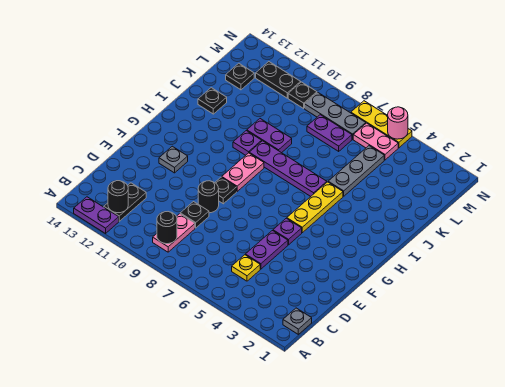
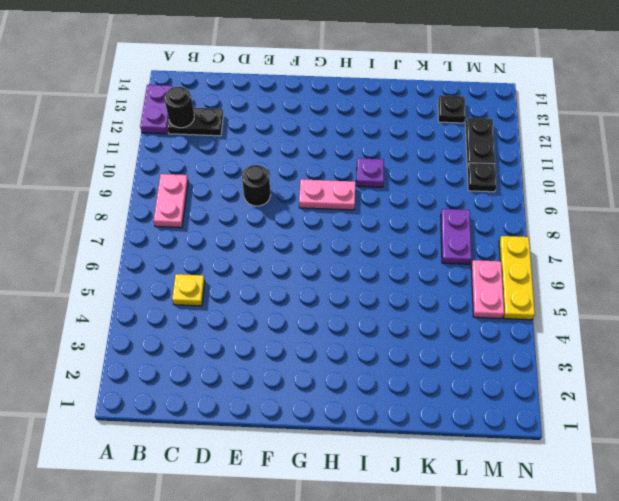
pink 1x2 plate [154,174,188,228] -> pink 1x2 plate turned to [153,214,195,252]
none -> grey 1x1 plate [283,308,312,334]
none -> purple 1x2 plate [245,231,288,269]
none -> black 1x1 plate [180,202,209,228]

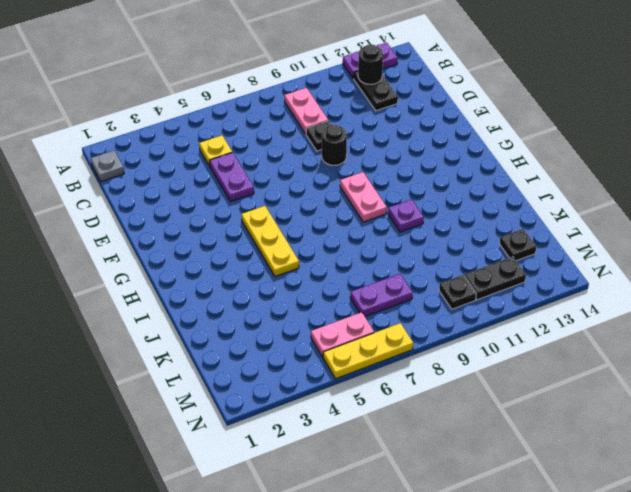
none -> purple 1x1 plate [273,218,302,245]
none -> black 1x1 plate [215,177,237,204]
none -> grey 1x1 plate [159,146,188,173]

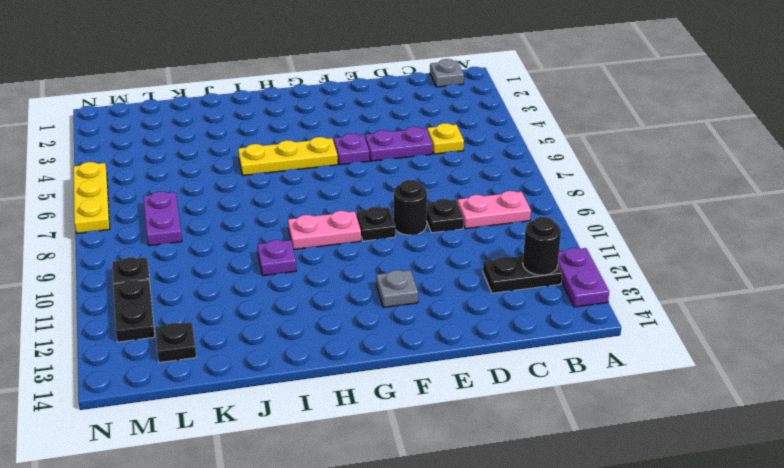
none -> purple 1x4 plate [249,141,327,196]
none -> grey 1x3 plate [328,146,384,196]
none -> purple 1x2 plate [247,119,292,153]

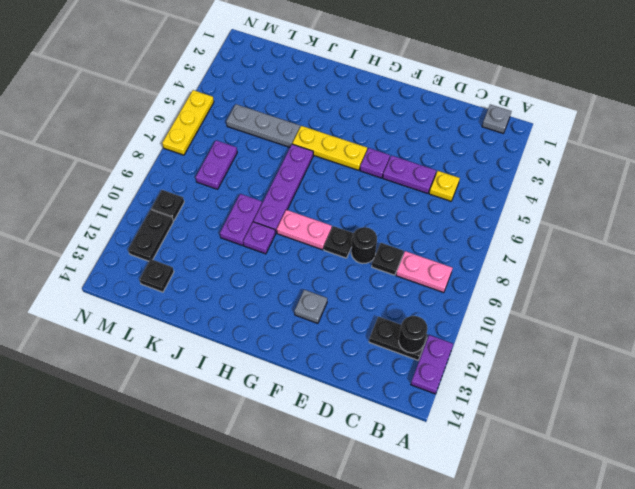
none -> black 1x1 plate [198,88,227,114]
none -> pink 1x2 plate [353,123,398,160]
none -> grey 1x3 plate [305,92,366,139]

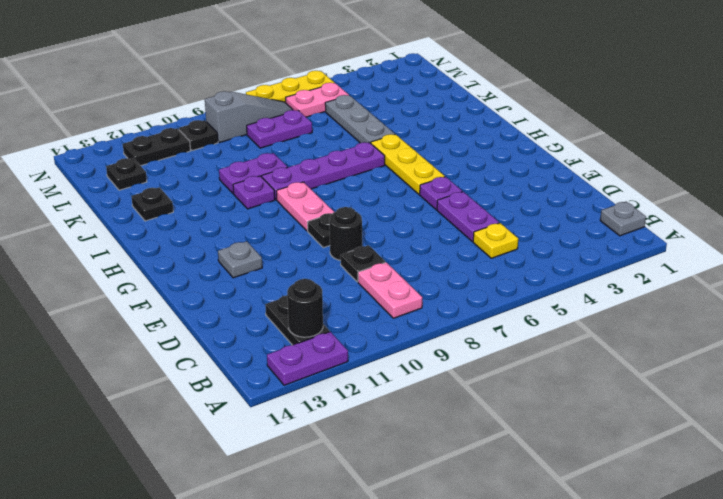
grey 1x3 slope [205,91,293,143] -> grey 1x3 plate [305,92,366,139]
none -> black 1x1 round brick [157,212,177,244]
none -> pink 1x1 round brick [388,107,408,139]

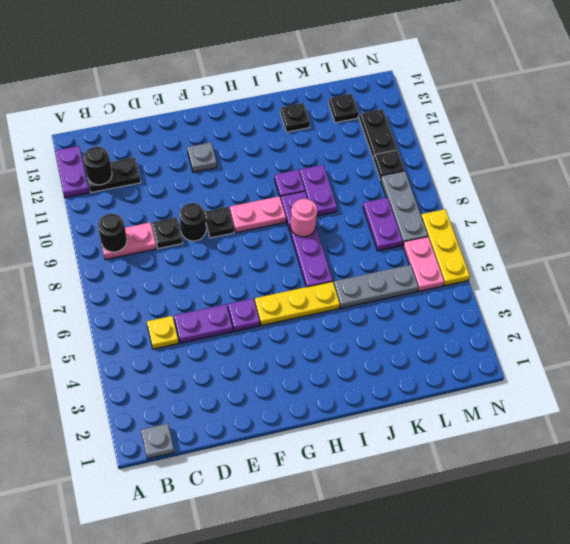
pink 1x1 round brick [290,199,317,237] -> pink 1x1 round brick moved to [388,107,408,139]

